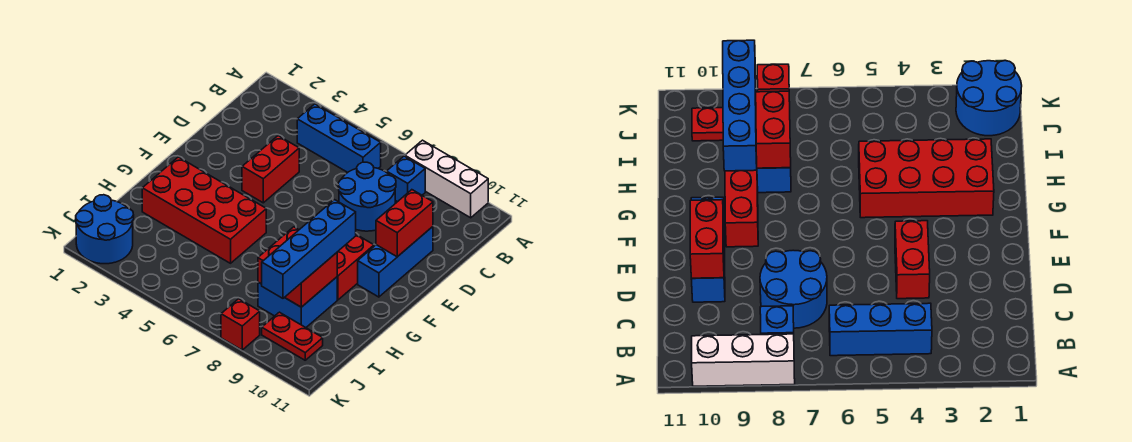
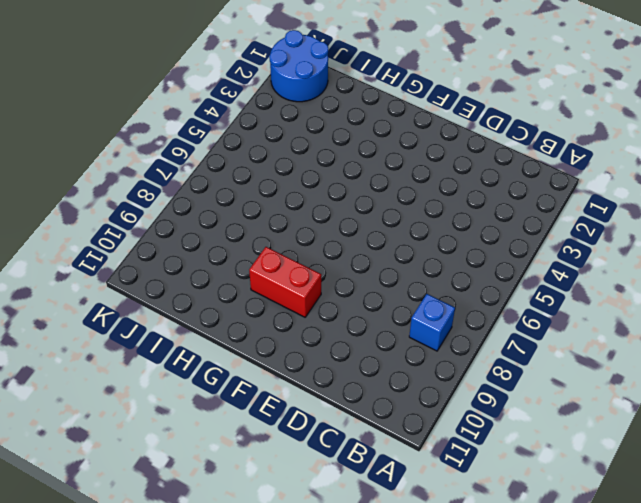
none -> white 1x3 brick [405,140,488,218]
none -> blue 1x3 brick [297,104,381,172]
none -> blue 2x2 round brick [338,162,396,231]

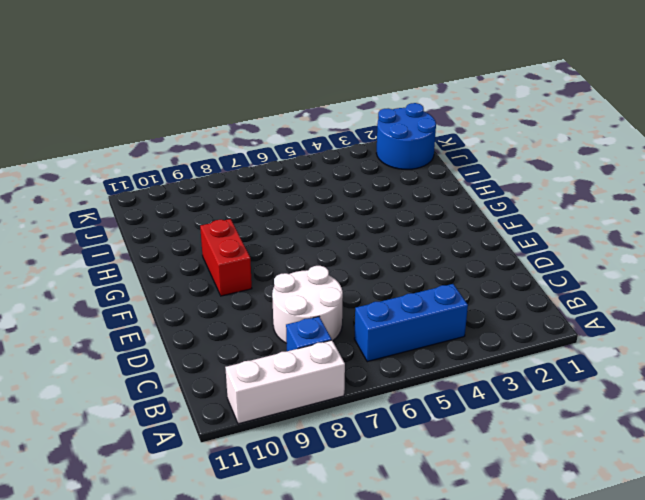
white 2x2 round brick [272,266,343,343] -> blue 2x2 round brick [338,162,396,231]
none -> red 1x2 brick [242,136,299,203]
none -> blue 1x3 brick [358,227,433,297]
none -> red 2x4 brick [142,157,266,263]

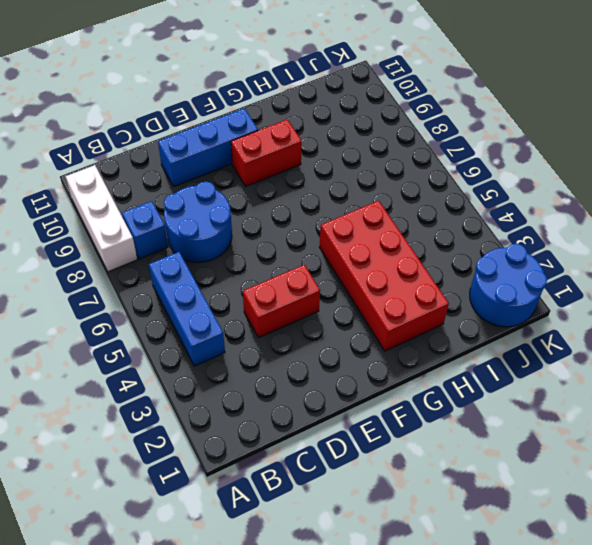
none -> blue 2x2 brick [258,277,337,327]
none -> red 1x2 plate [262,312,323,360]
none -> red 1x1 brick [221,299,260,350]

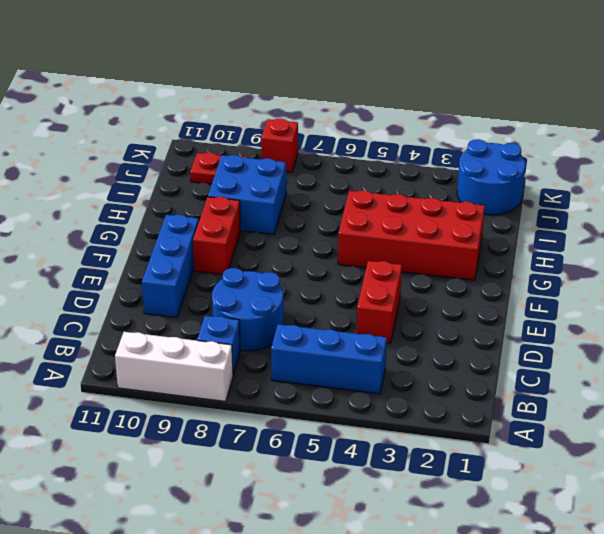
none -> red 1x2 brick [376,190,433,257]
none -> red 2x2 brick [258,227,337,307]
none -> blue 1x4 brick [262,200,356,298]

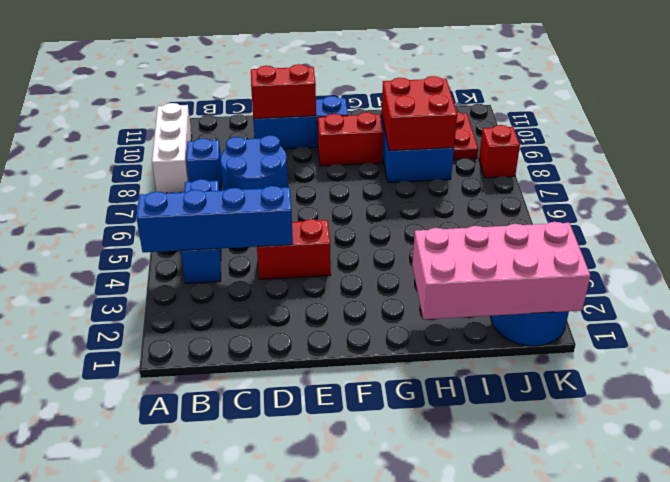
blue 1x4 brick [137,186,293,252] -> blue 1x4 brick moved to [262,200,356,298]
pink 2x4 brick [412,222,590,319] -> none
none -> red 2x4 brick [142,157,266,263]

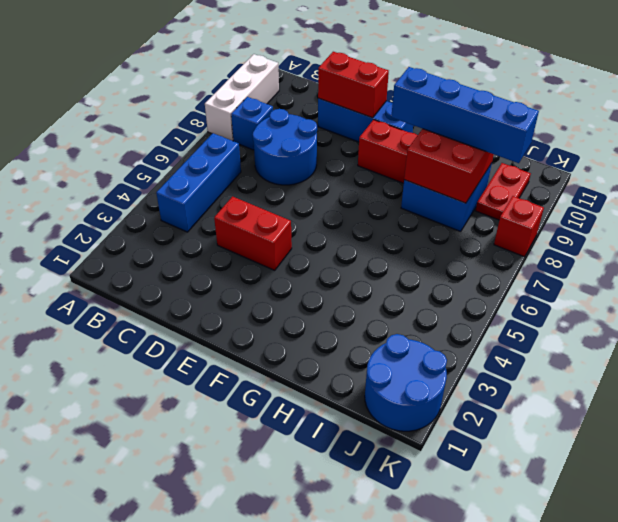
none -> red 2x4 brick [142,157,266,263]

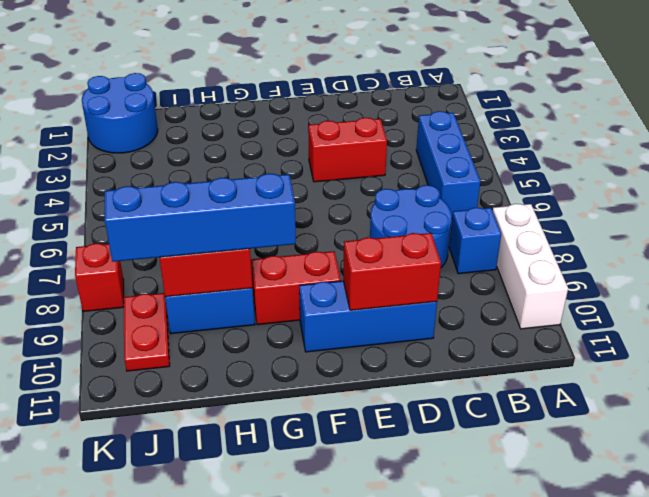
none -> red 2x4 brick [142,157,266,263]

